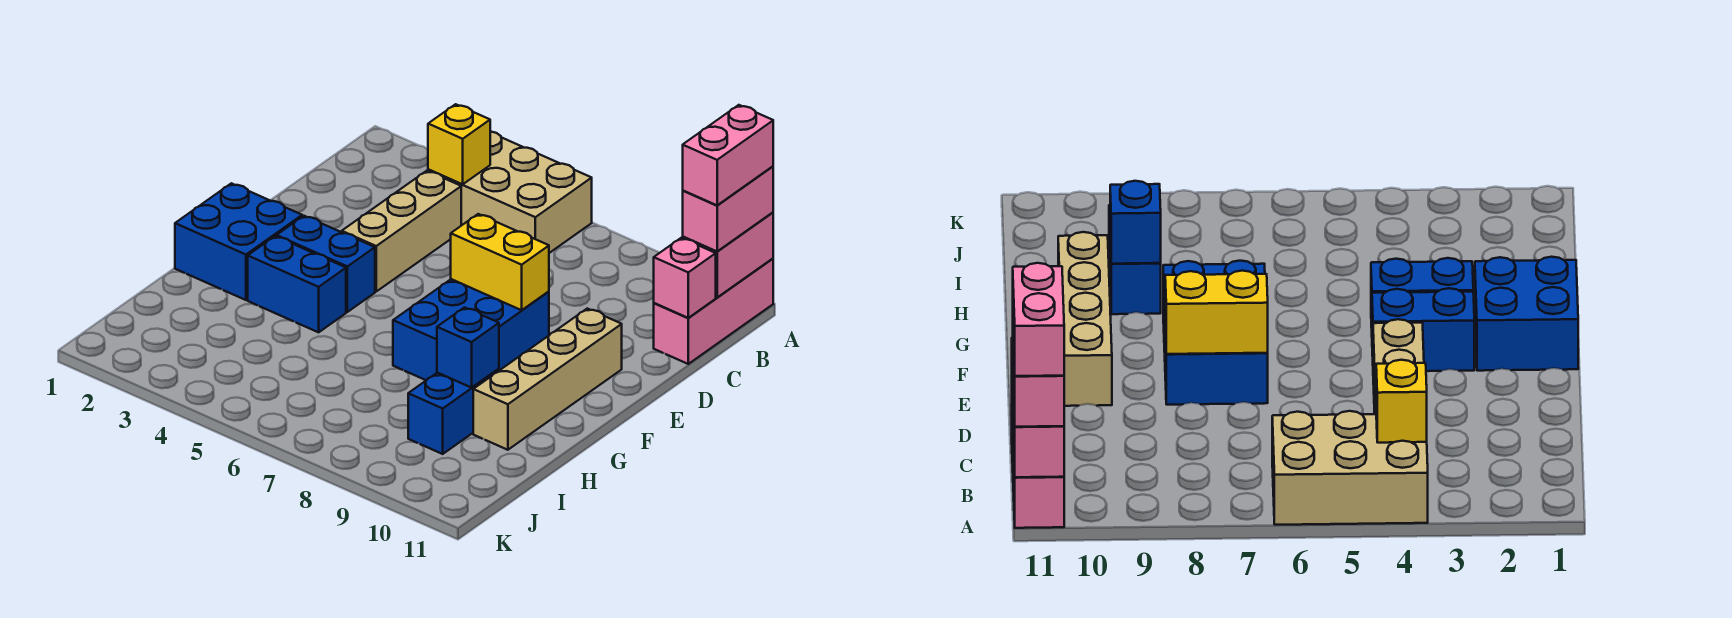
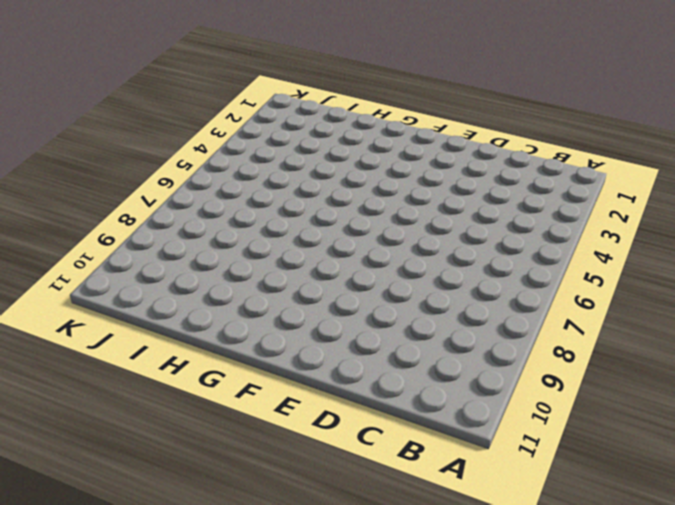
none -> tan 2x3 brick [428,131,592,253]
none -> pink 1x3 brick [654,259,773,364]
none -> tan 1x3 brick [342,171,461,291]

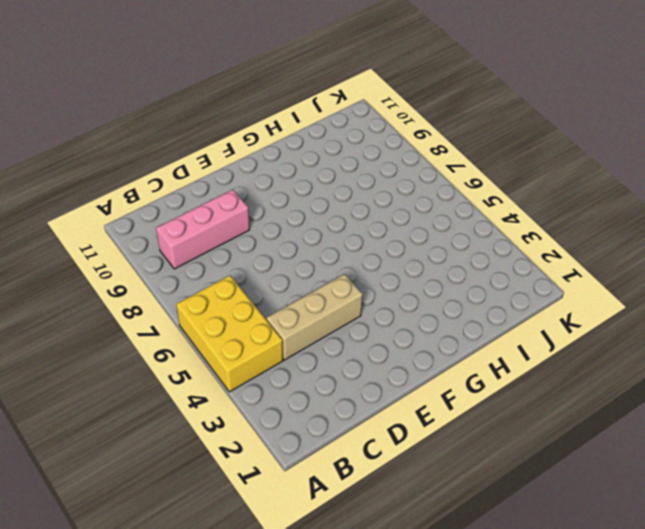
yellow 2x3 brick [176,275,283,392] -> tan 2x3 brick [428,131,592,253]
pink 1x3 brick [156,190,250,269] -> pink 1x3 brick moved to [654,259,773,364]
none -> blue 2x3 brick [393,279,549,380]
none -> tan 1x4 brick [473,309,622,450]
none -> blue 2x2 brick [175,183,302,300]

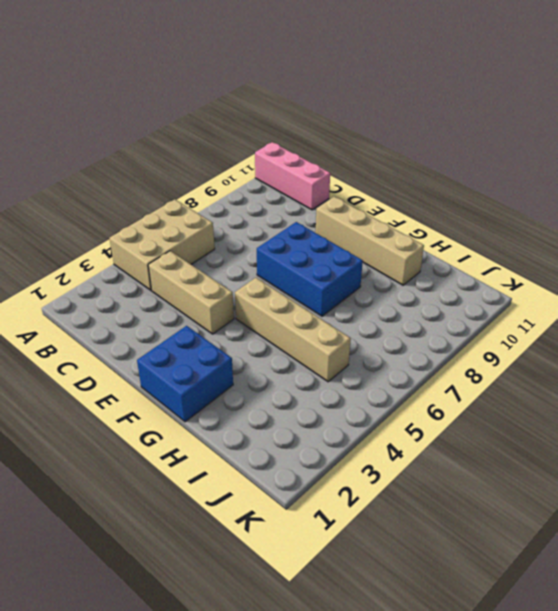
tan 1x4 brick [235,278,351,382] -> none
none -> blue 1x2 brick [277,216,375,312]
none -> blue 1x2 brick [248,236,346,332]
none -> blue 1x2 brick [408,369,499,454]

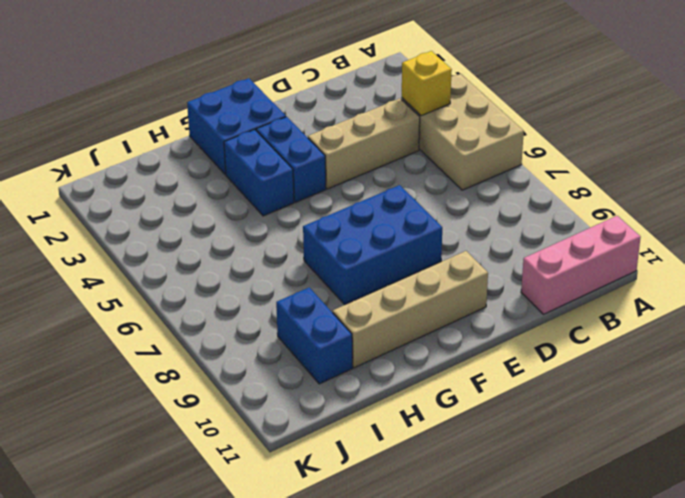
blue 1x2 brick [276,287,352,384] -> blue 1x2 brick turned to [408,369,499,454]
none -> pink 1x2 brick [683,213,773,298]
none -> pink 1x1 brick [654,238,716,318]
none -> yellow 1x2 brick [451,214,549,310]

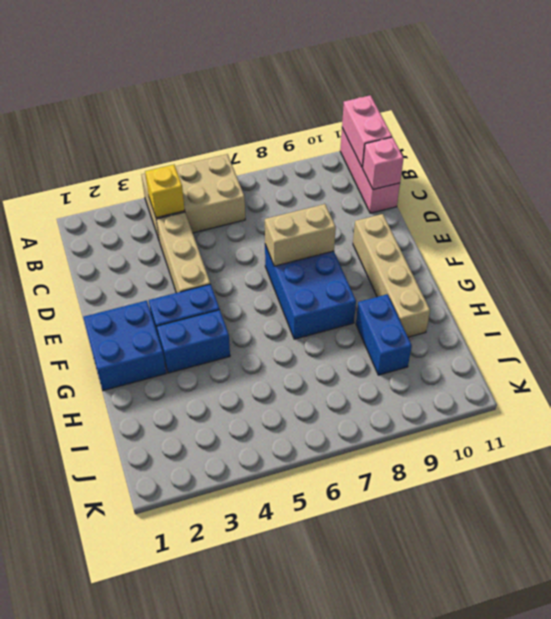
tan 1x2 brick [265,204,336,266] -> yellow 1x2 brick [451,214,549,310]
none -> blue 1x1 brick [437,308,499,388]
none -> pink 1x2 brick [683,166,773,251]
none -> pink 1x2 brick [683,105,773,205]

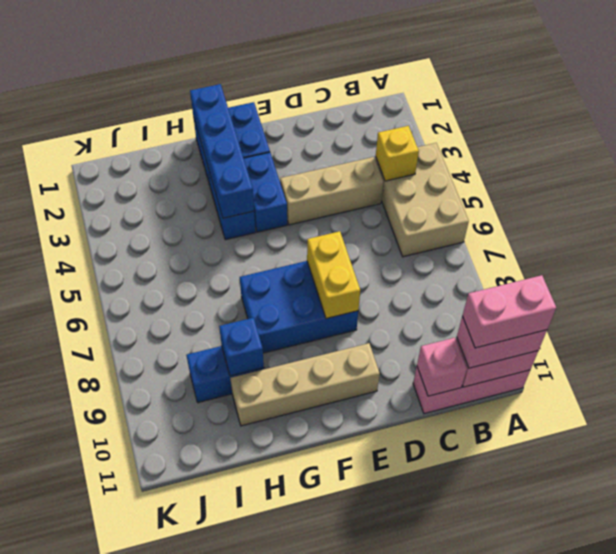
blue 1x4 brick [190,84,254,218] -> none

